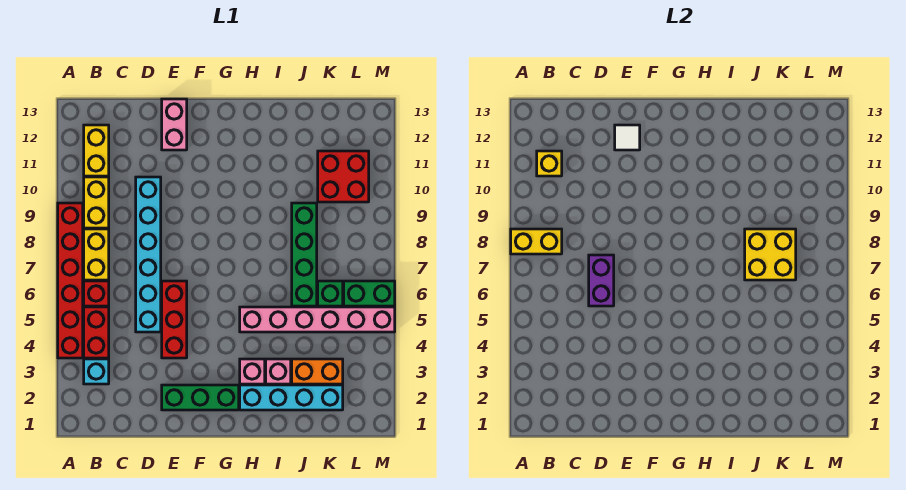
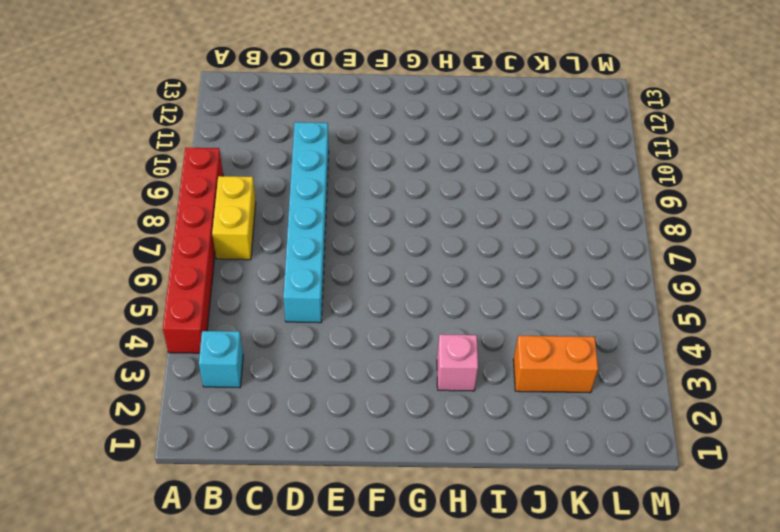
none -> red 1x2 brick [84,307,109,358]
none -> red 1x1 brick [84,281,109,306]
none -> yellow 1x2 brick [84,177,109,228]

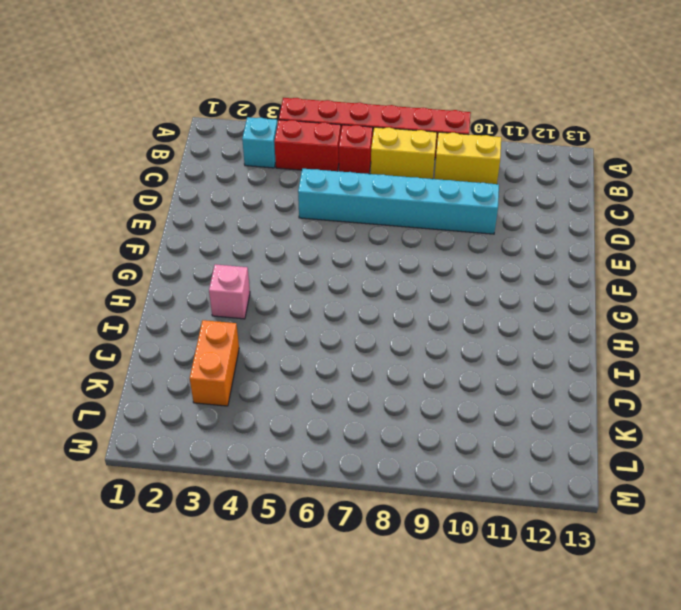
none -> yellow 1x2 brick [84,125,109,176]
none -> green 1x3 brick [162,385,239,410]
none -> red 1x3 brick [162,281,187,358]

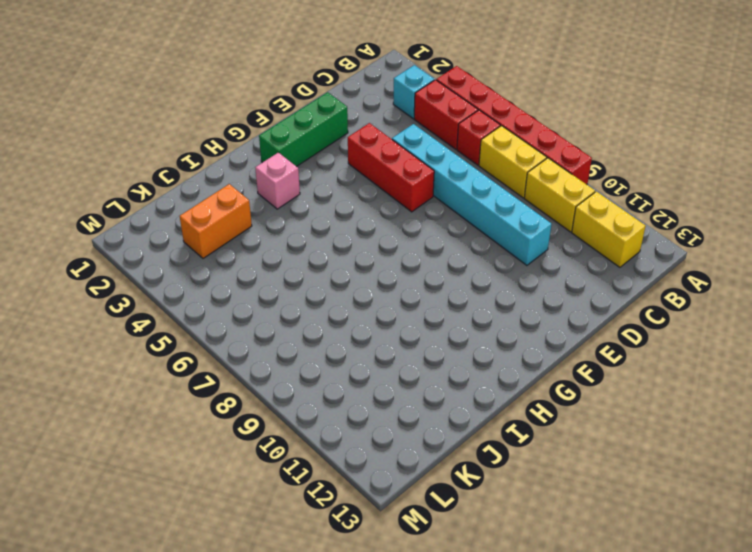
none -> pink 1x2 brick [162,99,187,150]
none -> cyan 1x4 brick [240,385,343,410]
none -> pink 1x6 brick [240,307,395,332]

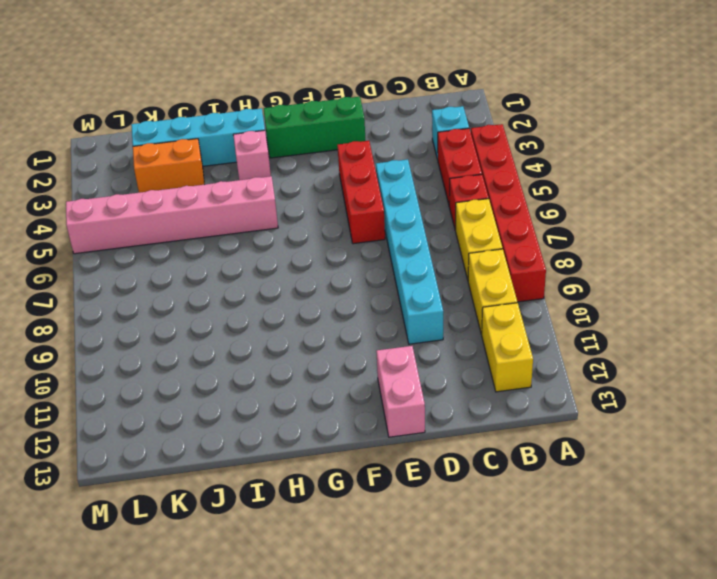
none -> pink 1x1 brick [266,359,291,384]
none -> green 1x4 brick [292,203,317,306]
none -> green 1x1 brick [318,281,343,306]

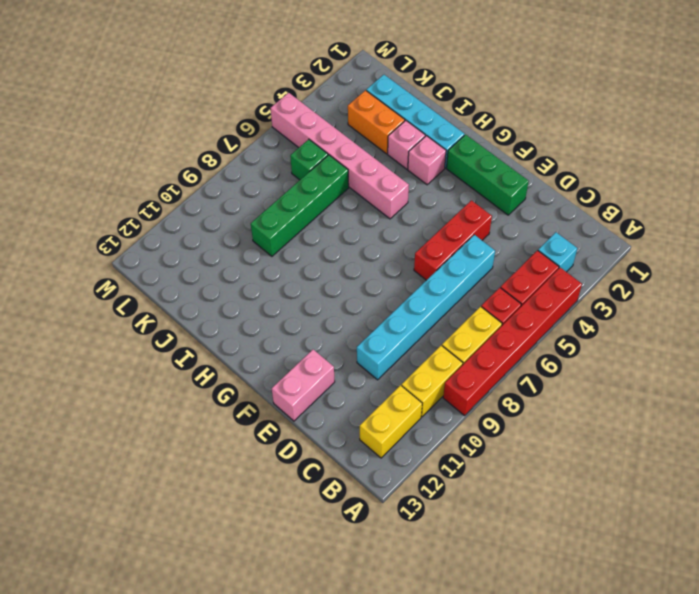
none -> red 2x2 brick [318,151,369,202]
none -> green 1x2 brick [344,281,395,306]
none -> yellow 1x2 brick [511,229,562,254]

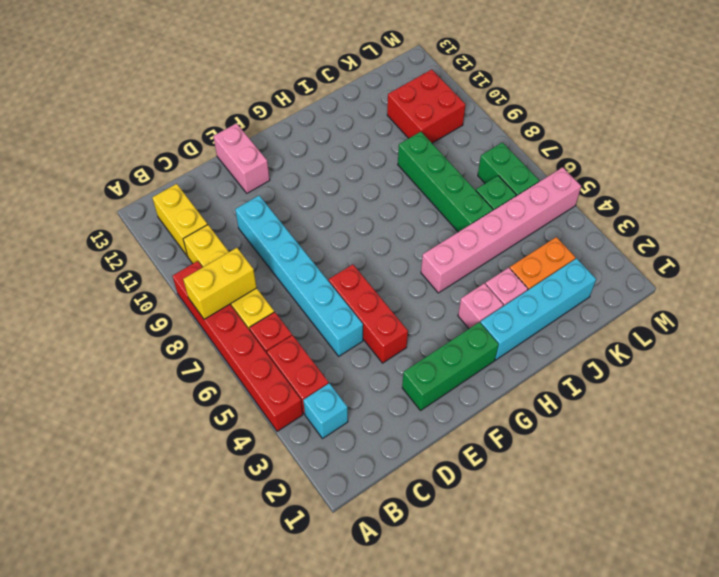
green 1x2 brick [478,143,539,196] -> green 1x2 brick turned to [344,281,395,306]
none -> yellow 1x1 brick [537,151,562,176]
none -> purple 1x2 brick [589,255,614,306]
none -> white 1x1 tile [615,125,640,150]

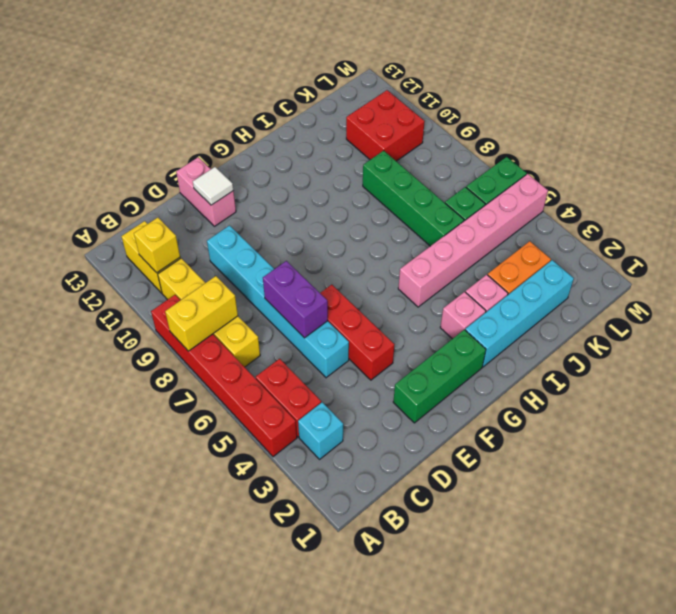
none -> red 1x1 brick [84,281,109,306]
none -> yellow 2x2 brick [745,229,796,280]

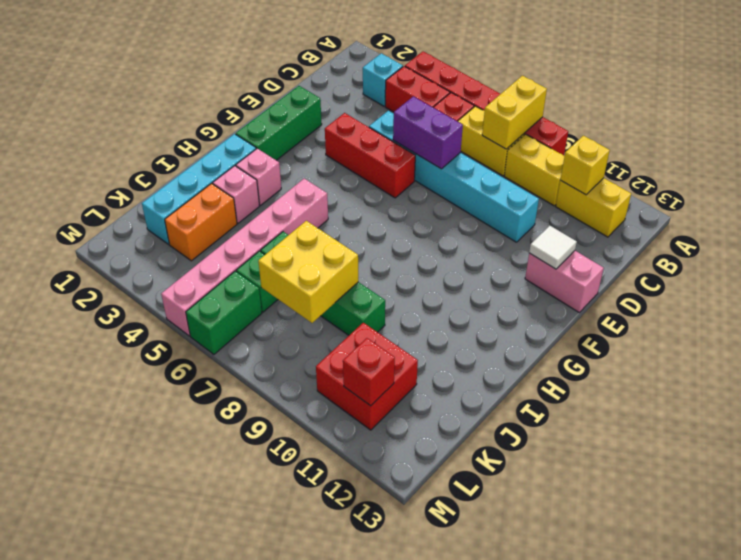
red 1x1 brick [343,338,395,406] -> none

